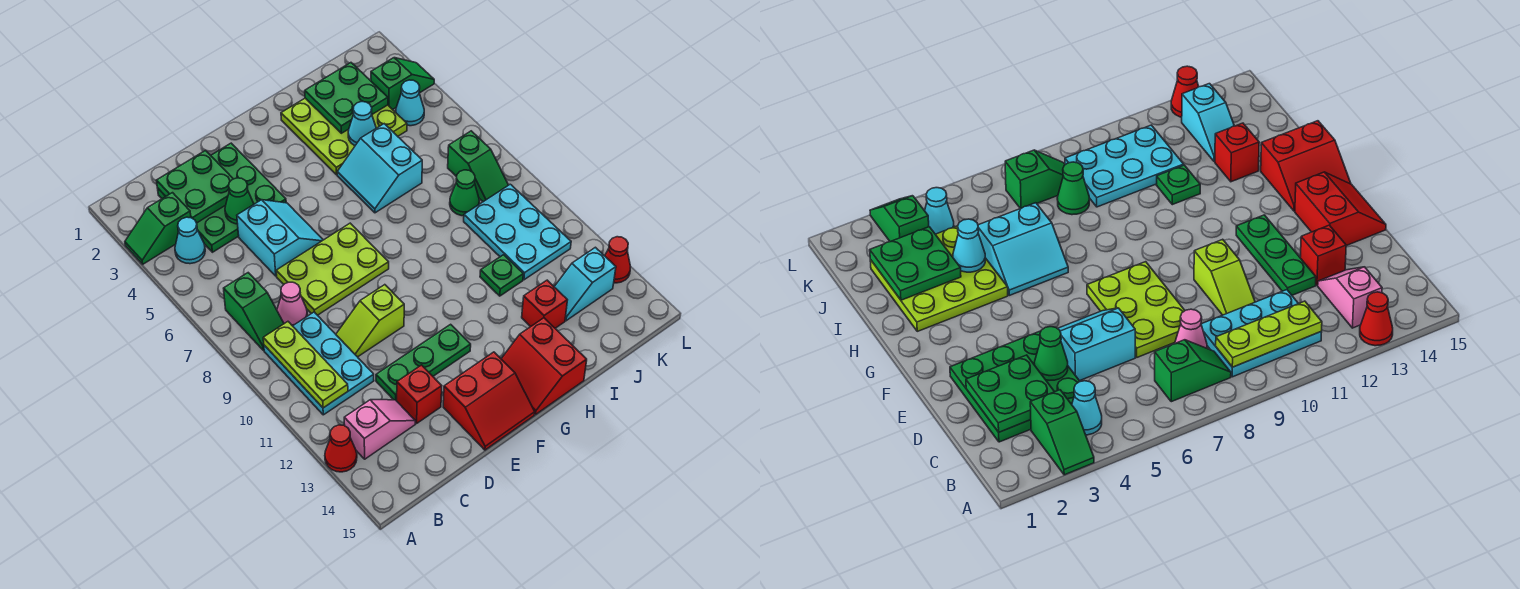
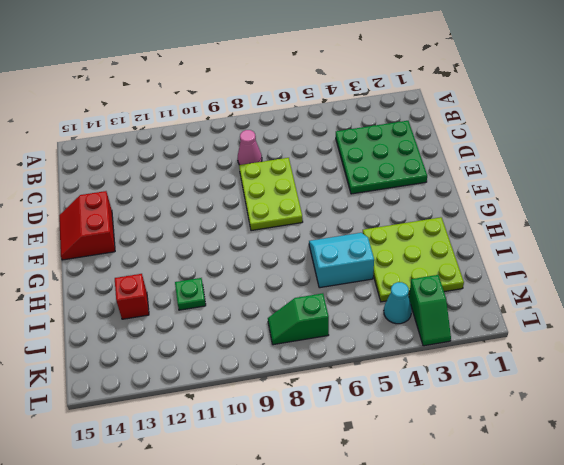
none -> green 1x2 slope [125,193,191,264]
none -> red 1x1 cone [325,425,357,472]
none -> cyan 1x1 cone [175,217,205,264]
none -> green 1x2 slope [224,273,284,350]

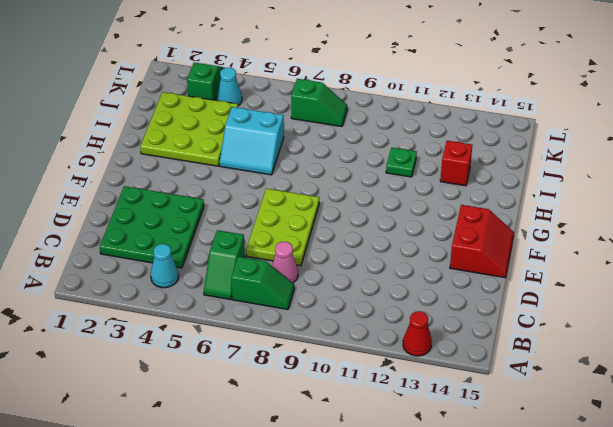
green 1x2 slope [204,230,245,300] -> green 1x2 slope moved to [125,193,191,264]
none -> cyan 2x3 plate [264,312,374,415]
none -> pink 1x2 slope [344,400,415,459]
none -> cyan 2x2 slope [237,200,323,276]
none -> lime 1x2 slope [336,285,404,357]

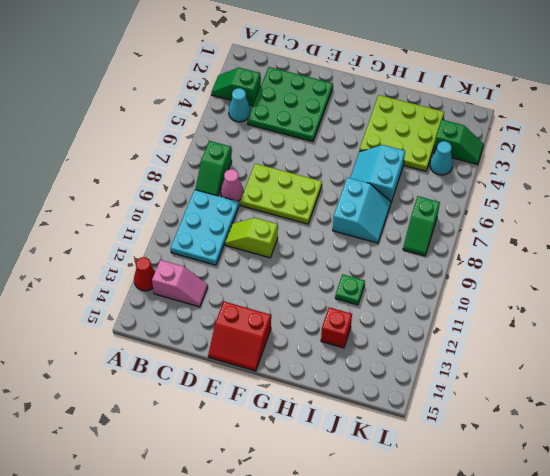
cyan 2x2 slope [333,177,391,243] -> cyan 2x2 slope moved to [237,200,323,276]
none -> green 1x3 plate [376,324,471,401]
none -> red 1x1 brick [397,365,442,423]
none -> red 2x2 slope [501,318,587,414]
none -> green 1x1 cone [450,170,479,216]

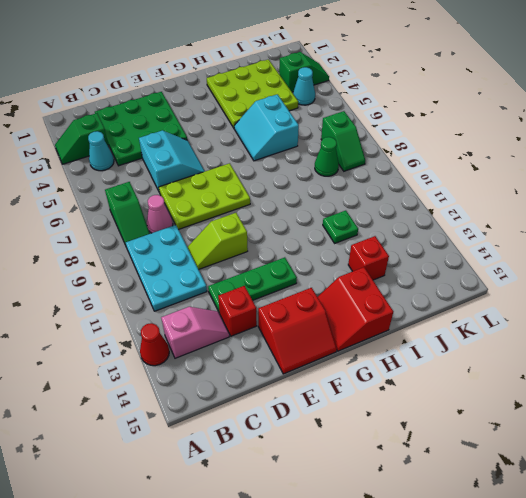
none -> cyan 2x3 plate [464,184,571,280]
none -> cyan 1x2 slope [554,247,616,321]
none -> red 1x1 cone [605,237,631,283]
none -> lime 1x3 plate [263,322,348,408]

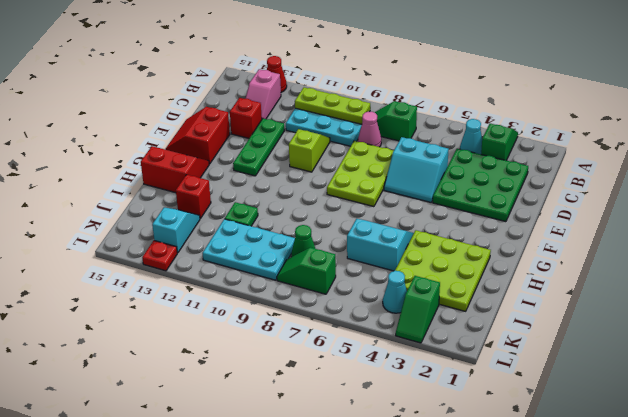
red 1x1 plate [142,241,177,271] -> red 1x1 cone [605,237,631,283]
none -> green 2x2 plate [156,150,233,223]
none -> green 1x1 cone [225,178,254,224]
none -> green 2x2 plate [305,63,388,133]
none -> cyan 1x1 cone [348,102,376,146]

